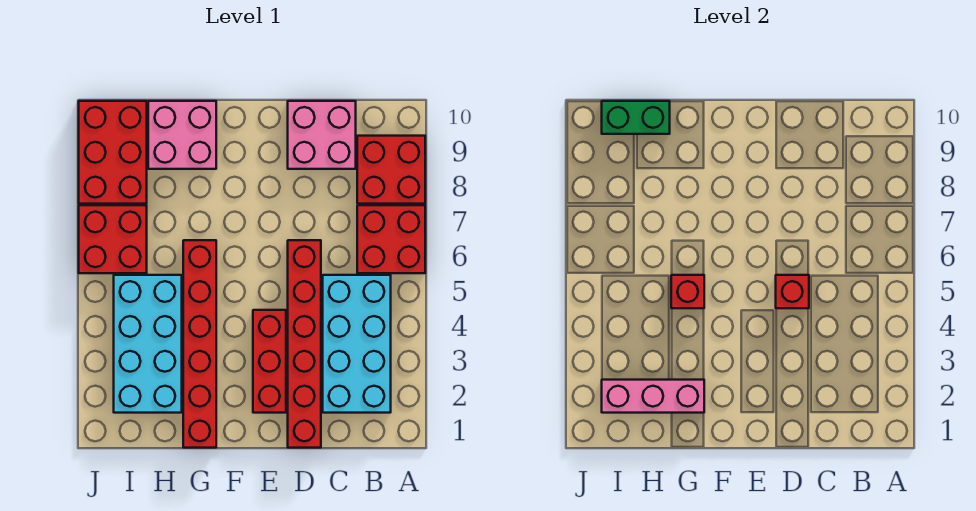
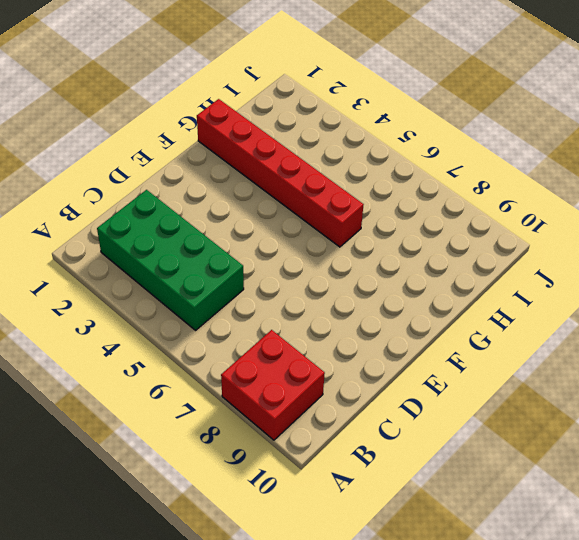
green 2x4 brick [97,190,244,330] -> cyan 2x4 brick [323,275,391,413]
none -> red 2x2 brick [357,205,425,273]
none -> pink 2x2 brick [288,101,356,169]
none -> red 1x6 brick [288,240,321,448]

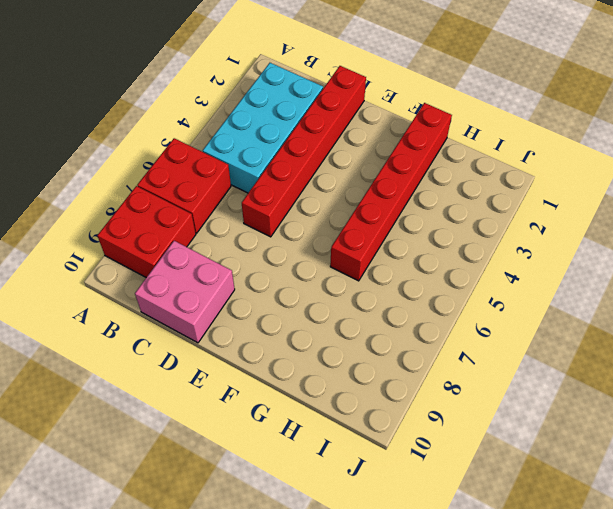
none -> red 1x3 brick [253,310,286,413]
none -> pink 2x2 brick [148,101,216,169]
none -> cyan 2x4 brick [114,275,182,413]

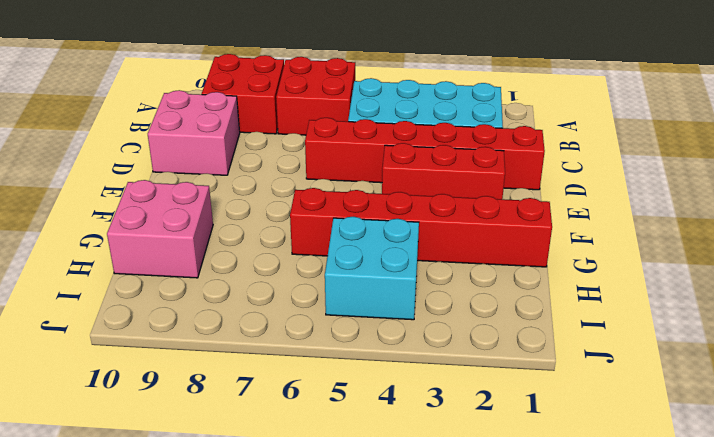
cyan 2x2 brick [325,217,419,320] -> cyan 2x4 brick [114,275,182,413]
none -> red 2x2 brick [79,205,147,273]
none -> red 2x3 brick [79,101,147,204]
none -> red 1x1 brick [776,275,809,308]

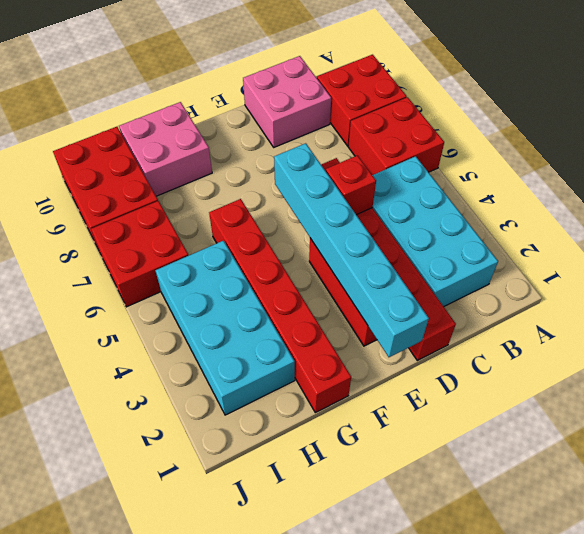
cyan 1x6 brick [274,143,429,357] -> none
none -> pink 1x3 brick [602,380,704,413]
none -> red 1x1 brick [671,275,704,308]
none -> green 1x2 brick [602,101,670,134]

